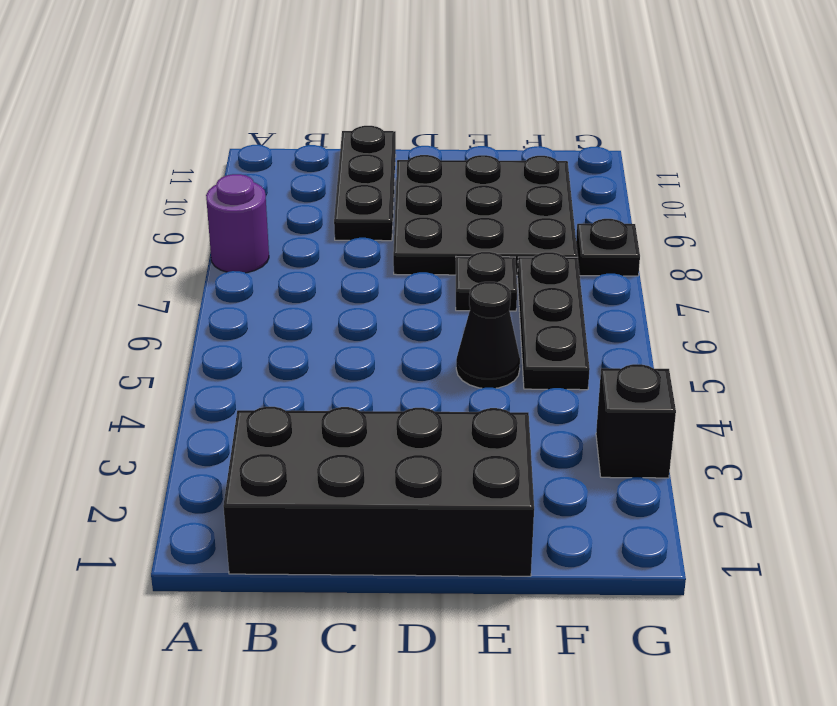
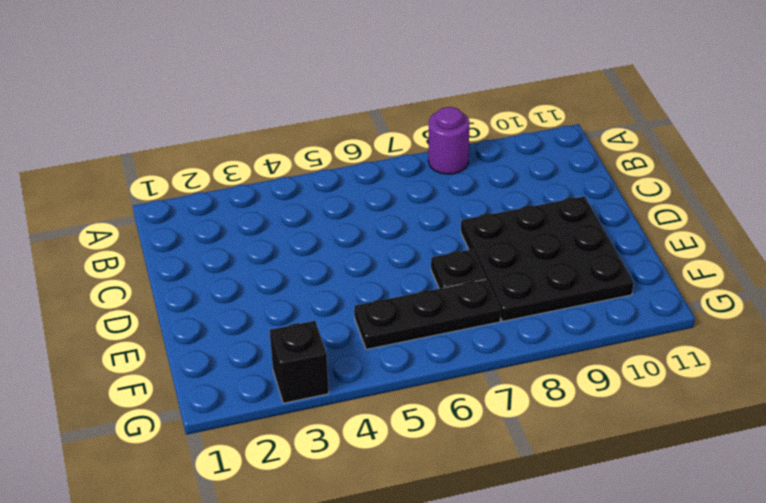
none -> black 2x4 brick [223,407,534,576]
none -> black 1x3 plate [334,126,396,241]

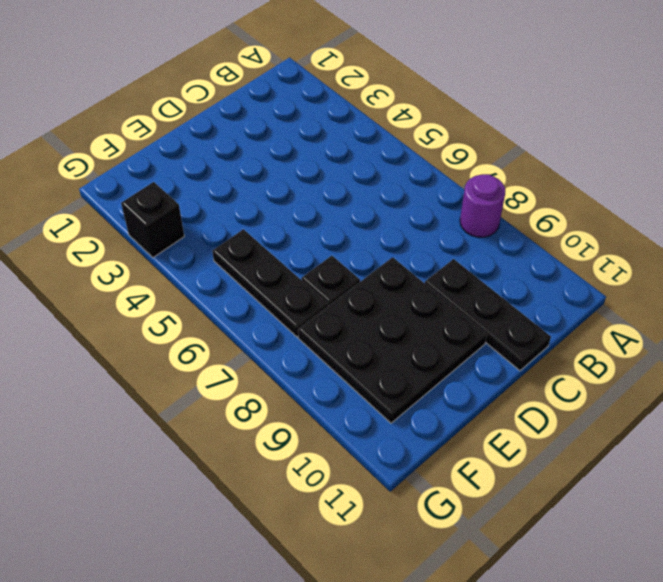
none -> black 2x4 brick [223,407,534,576]
none -> black 1x1 cone [456,282,520,388]

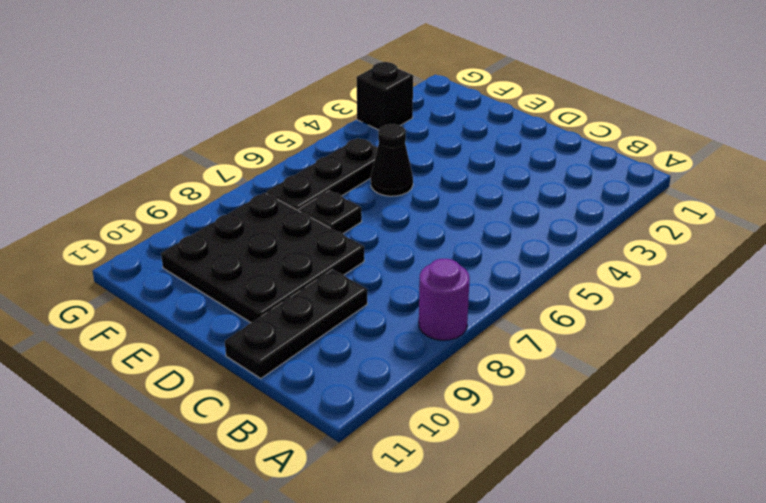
none -> black 2x4 brick [223,407,534,576]
none -> black 1x1 plate [576,219,640,276]

